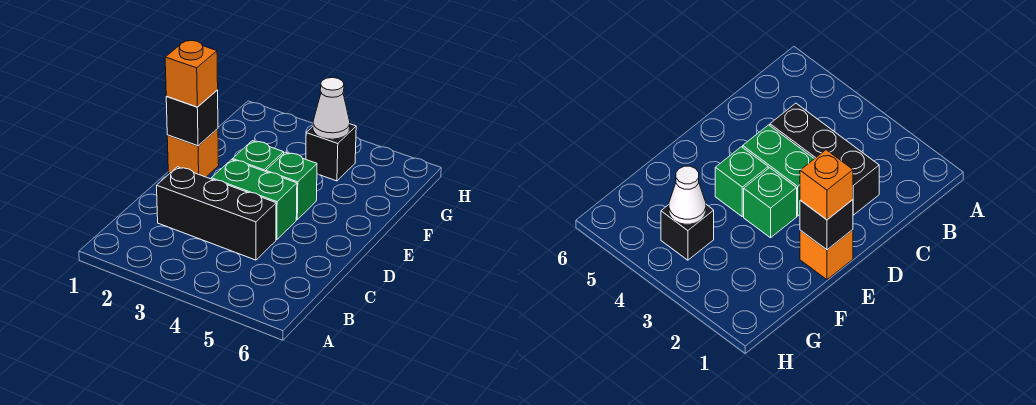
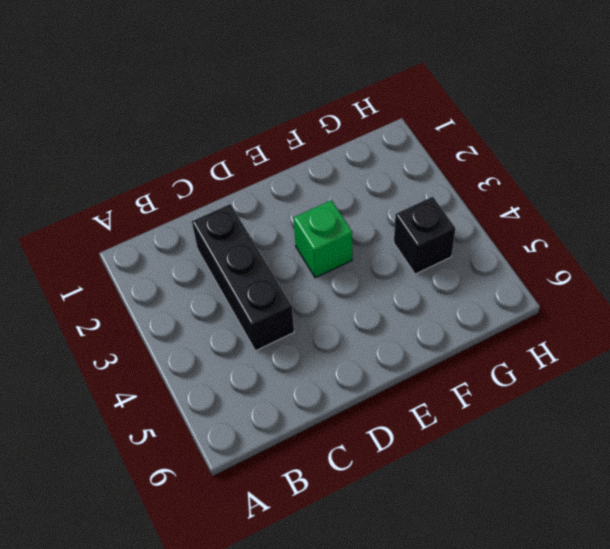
none -> green 1x2 brick [211,160,297,240]
none -> orange 1x1 brick [167,129,219,177]

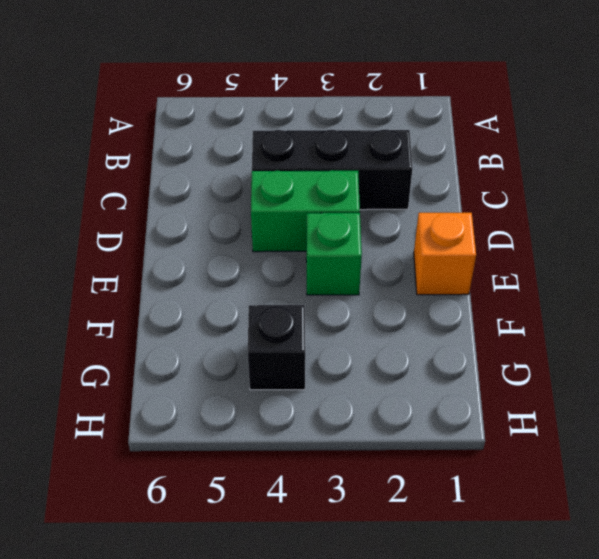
none -> green 1x1 brick [266,152,317,219]
none -> black 1x1 brick [166,90,218,146]

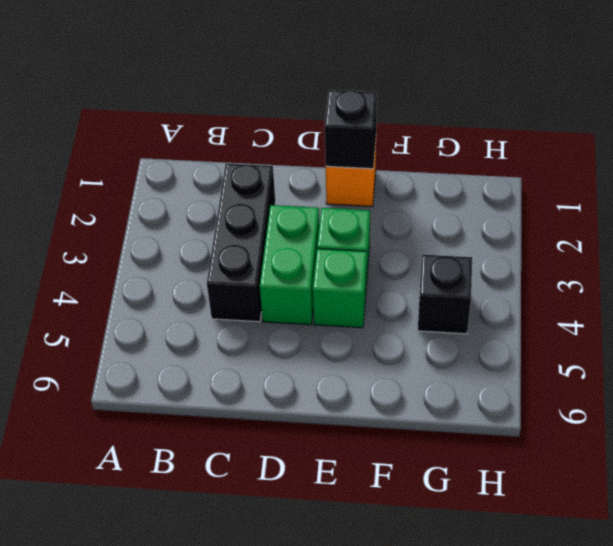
none -> white 1x1 cone [313,78,350,139]
none -> orange 1x1 brick [165,40,218,107]

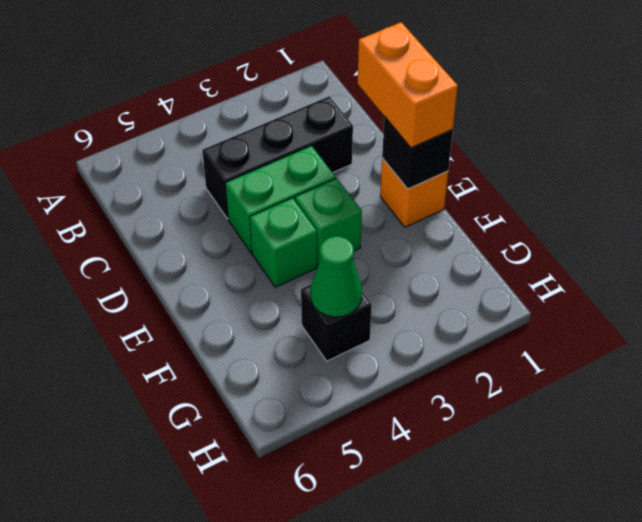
orange 1x2 brick [358,22,458,148] -> orange 1x1 brick [165,40,218,107]
green 1x1 cone [310,236,362,317] -> white 1x1 cone [313,78,350,139]

